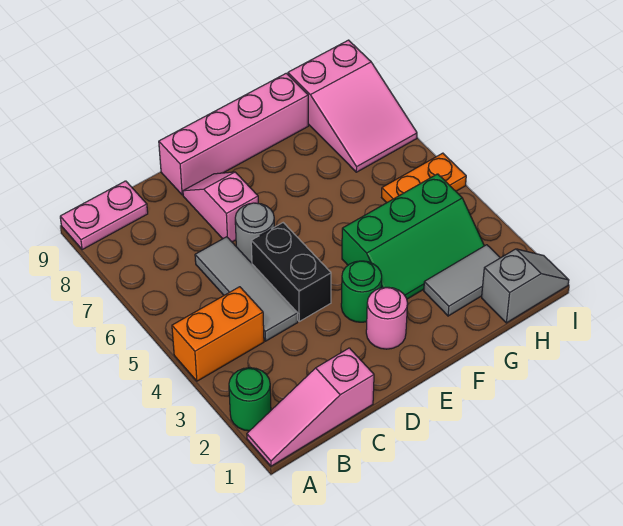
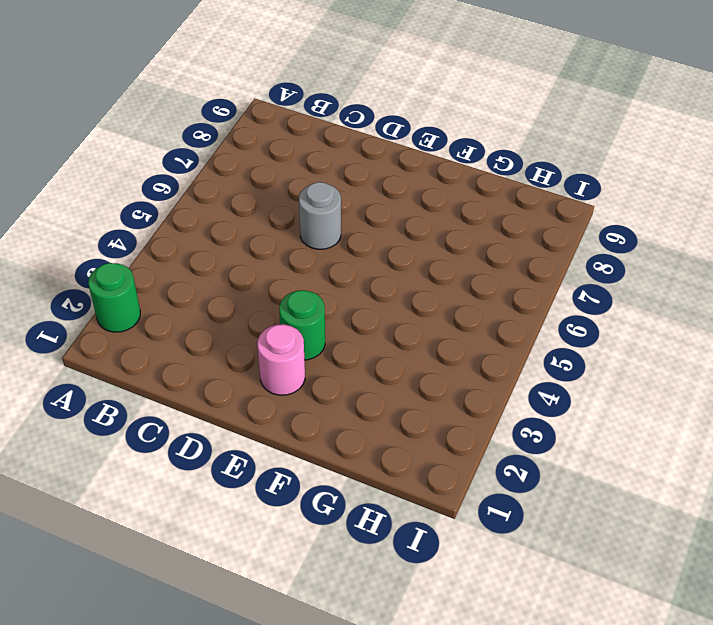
none -> pink 1x3 slope [247,348,374,466]
none -> orange 1x2 brick [172,287,264,381]
none -> pink 1x2 plate [60,181,148,250]

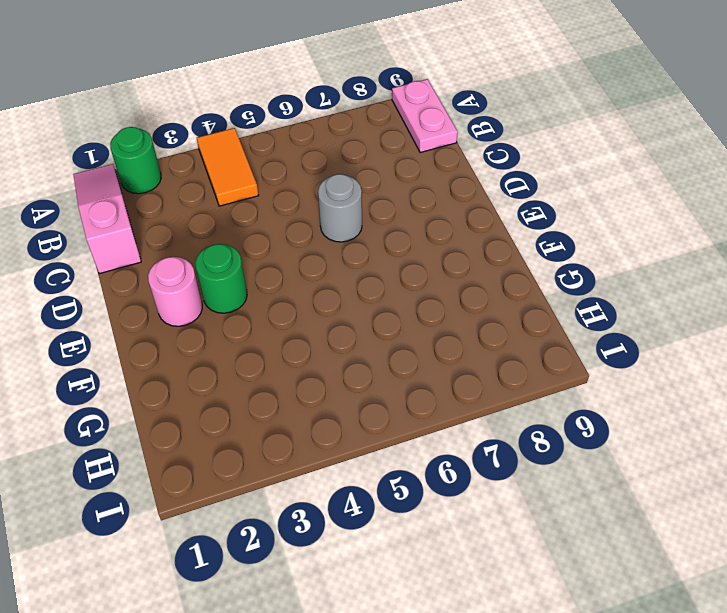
orange 1x2 tile [197,128,259,206] -> orange 1x2 brick [172,287,264,381]
none -> grey 1x3 tile [195,237,298,341]
none -> black 1x2 brick [251,223,331,321]
none -> pink 1x2 slope [183,172,258,242]

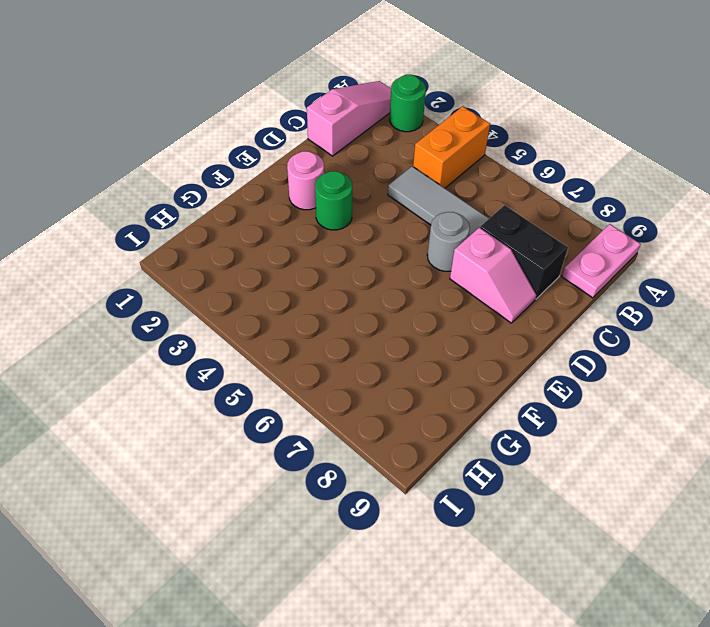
black 1x2 brick [480,205,568,299] -> black 1x2 brick moved to [251,223,331,321]
none -> pink 1x4 brick [159,73,308,195]
none -> green 2x3 slope [342,174,484,299]
none -> grey 1x2 tile [424,245,500,316]

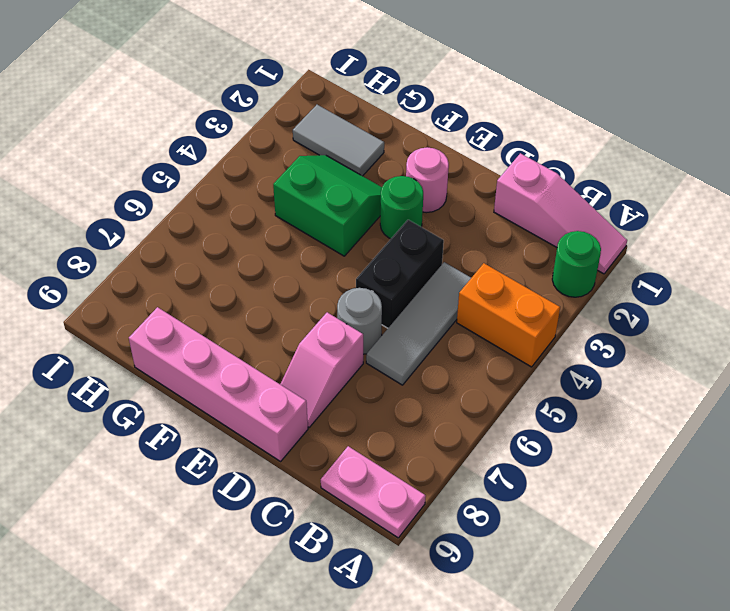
green 2x2 slope [273,155,382,256] -> green 2x3 slope [342,174,484,299]
none -> grey 1x2 slope [482,249,569,323]
none -> orange 1x2 plate [382,153,466,203]
none -> pink 2x3 slope [288,40,417,172]

